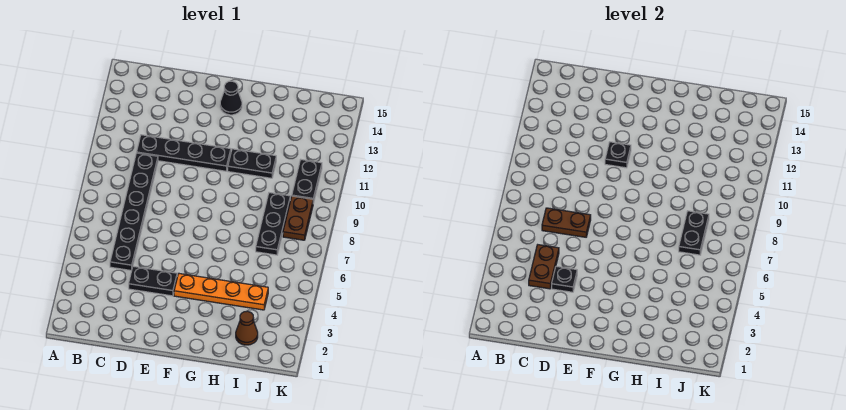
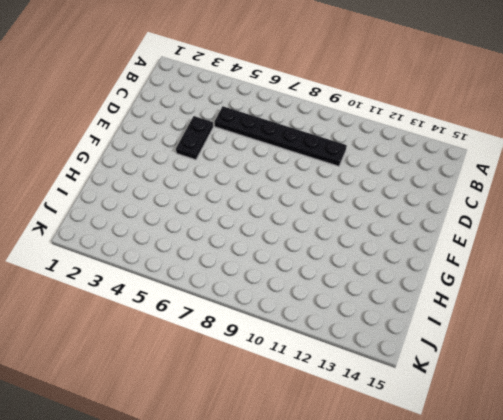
none -> black 1x4 plate [137,135,231,171]
none -> orange 1x4 plate [174,274,268,310]
none -> black 1x1 cone [220,81,242,115]

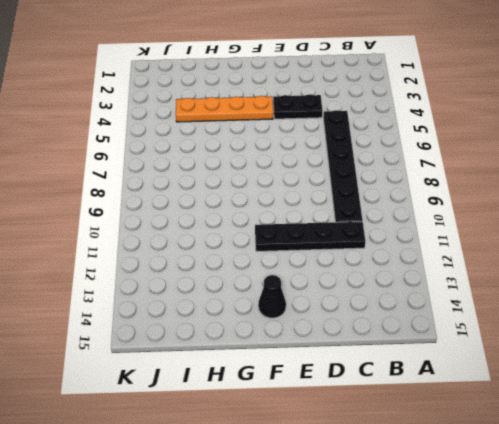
none -> black 1x2 plate [228,149,276,178]
none -> brown 1x1 cone [236,311,258,345]
none -> black 1x3 plate [256,193,290,255]

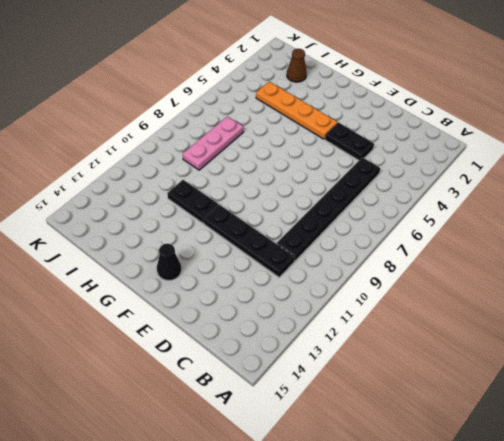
pink 1x3 plate [183,116,243,170] -> black 1x3 plate [256,193,290,255]
none -> brown 1x2 plate [283,196,313,240]
none -> black 1x2 plate [292,160,322,204]
none -> brown 1x2 plate [529,245,559,289]

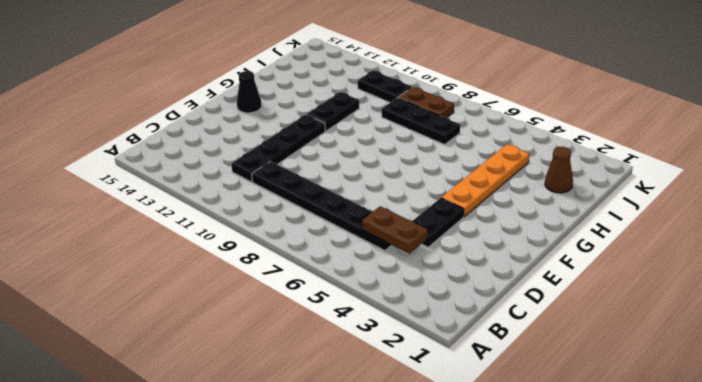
none -> brown 1x2 plate [542,208,591,237]
none -> black 1x1 plate [552,266,577,292]
none -> black 1x1 plate [605,142,631,168]

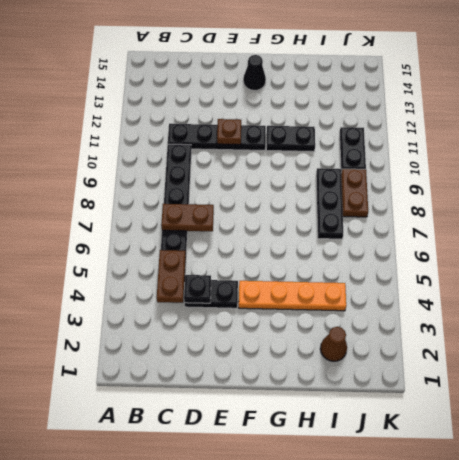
brown 1x1 plate [217,119,241,145] -> black 1x1 plate [605,142,631,168]
none -> black 1x2 plate [679,211,709,255]

